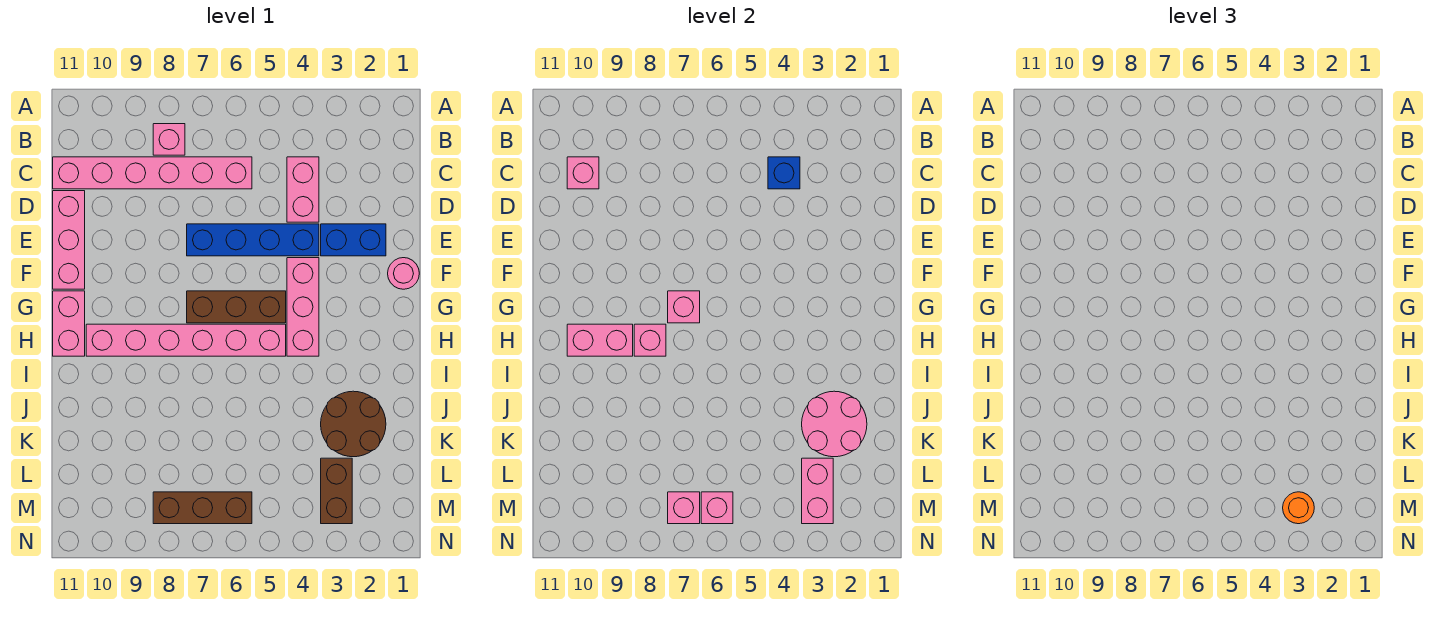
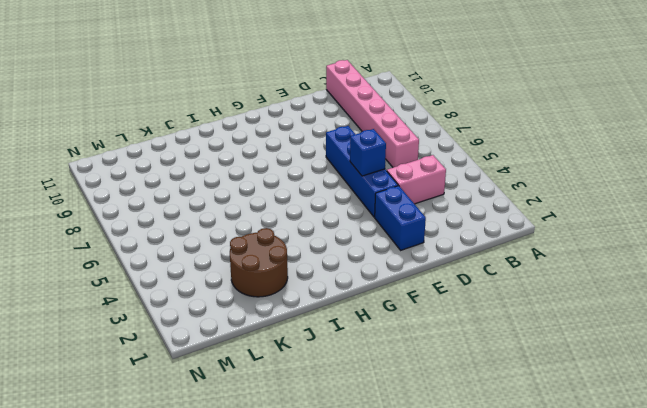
blue 1x1 brick [350,129,386,176] -> blue 1x1 brick moved to [768,157,800,189]
none -> pink 1x1 brick [153,124,185,155]
none -> pink 1x3 brick [53,191,85,289]
none -> pink 1x1 round brick [388,258,419,289]

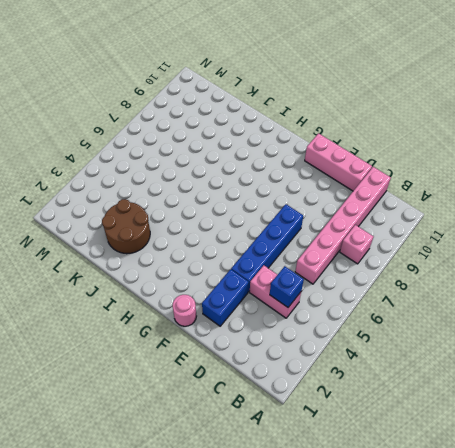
none -> pink 1x3 brick [287,258,319,356]
none -> brown 1x3 brick [187,291,286,323]
none -> pink 1x2 brick [53,291,85,356]

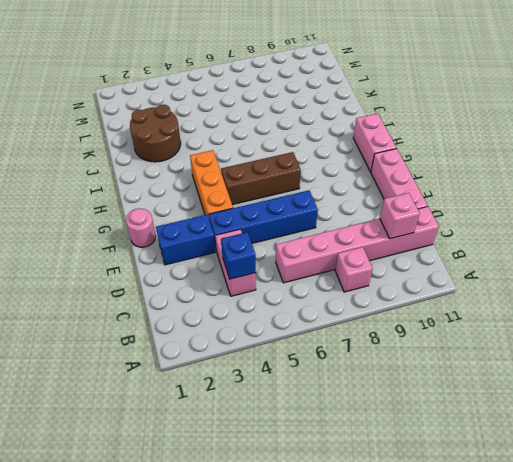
orange 1x3 brick [190,150,233,218] -> pink 1x3 brick [287,258,319,356]
none -> pink 1x6 brick [86,324,286,356]
none -> brown 1x2 brick [321,458,352,524]
none -> brown 1x3 brick [153,492,252,524]

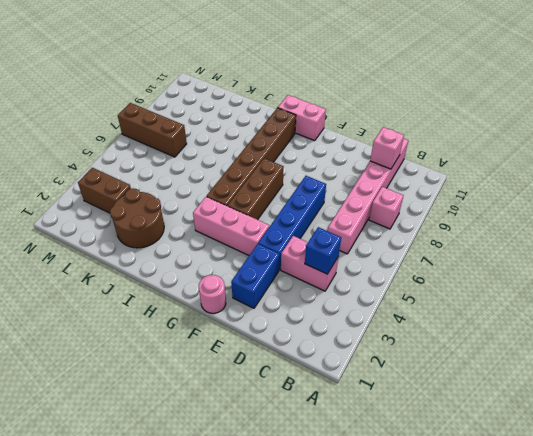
brown 1x6 brick [207,108,296,206] -> pink 1x6 brick [86,324,286,356]
brown 1x3 brick [118,103,187,157] -> brown 1x3 brick turned to [153,492,252,524]
none -> pink 1x3 brick [53,191,85,289]
none -> pink 1x1 brick [668,291,700,323]
none -> pink 1x1 brick [634,324,666,356]

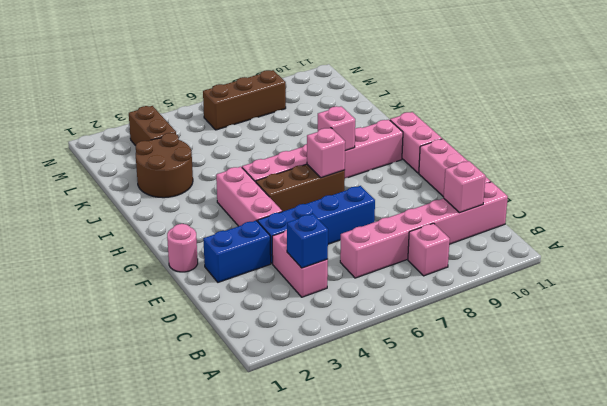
none -> pink 1x2 brick [567,324,633,356]
none -> pink 2x2 round brick [802,391,867,457]
none -> pink 1x2 brick [802,458,833,524]

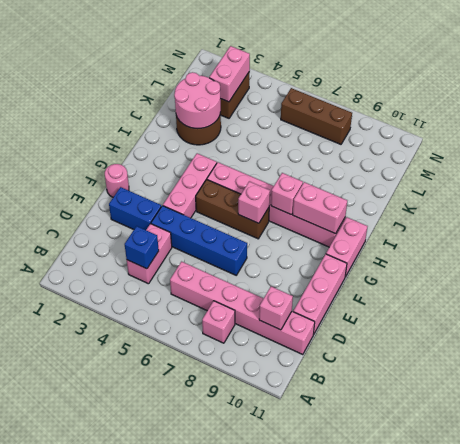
none -> pink 1x1 brick [701,492,733,524]
none -> pink 1x1 brick [668,492,700,524]
none -> orange 1x1 round brick [1283,492,1314,524]

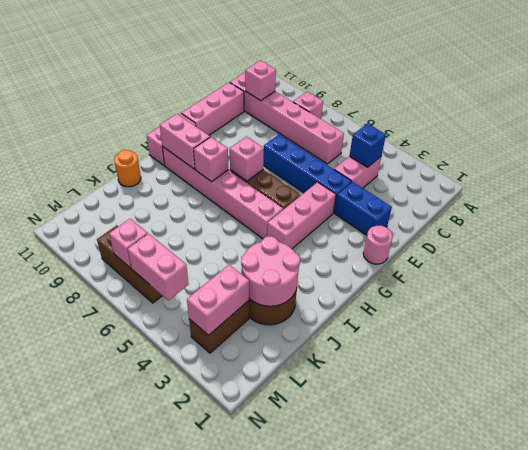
orange 1x1 round brick [114,150,141,187] -> orange 1x1 round brick moved to [1283,492,1314,524]
pink 1x2 brick [128,234,188,300] -> pink 1x1 brick [701,492,733,524]

